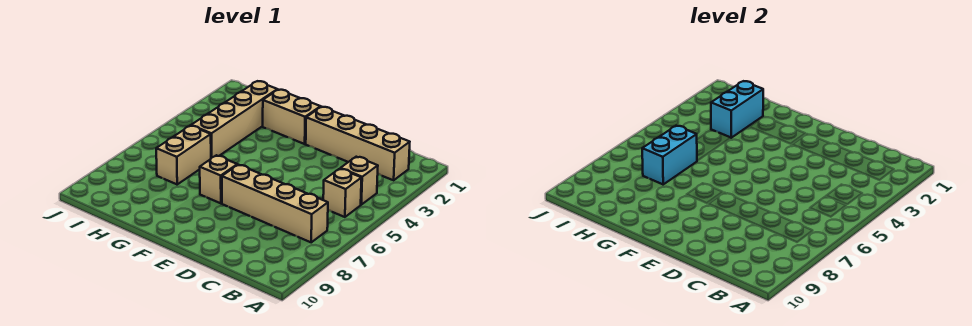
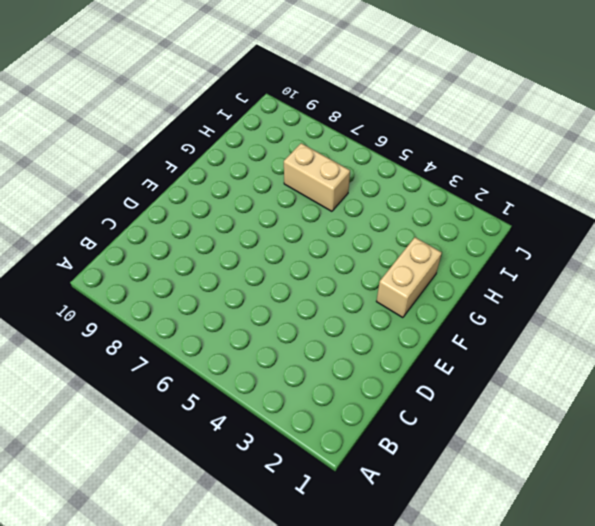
none -> tan 1x4 brick [306,107,410,180]
none -> tan 1x1 brick [340,157,378,205]

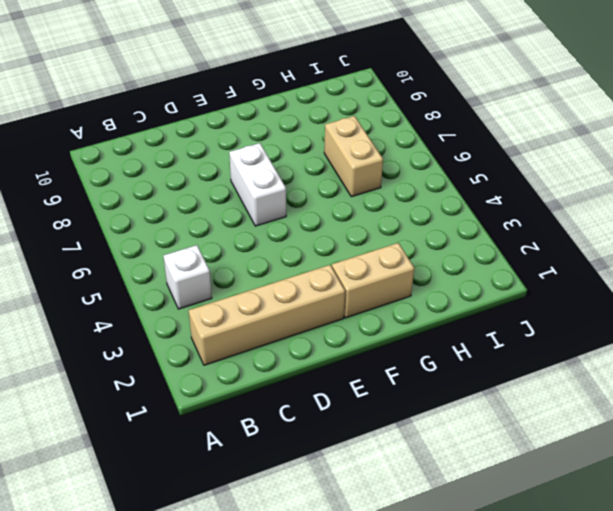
white 1x1 brick [164,245,212,309] -> tan 1x1 brick [340,157,378,205]
white 1x2 brick [229,143,286,226] -> tan 1x4 brick [222,165,328,242]
none -> tan 1x1 brick [323,169,361,217]
none -> tan 1x1 brick [200,155,237,203]

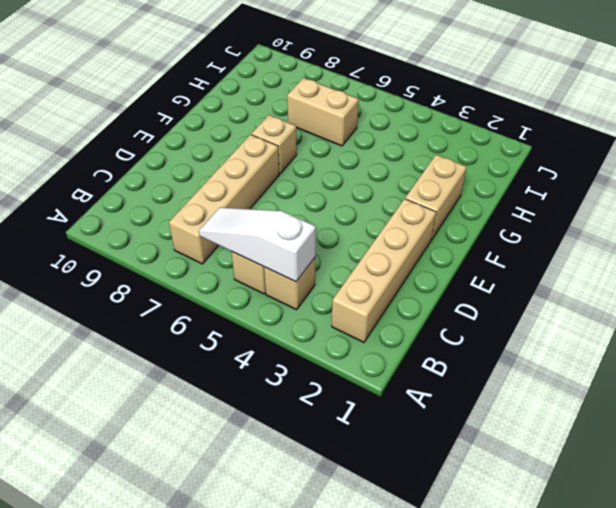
white 1x3 slope [199,207,316,282] -> none
none -> tan 1x4 brick [191,81,277,158]
none -> cyan 1x2 brick [711,81,763,138]

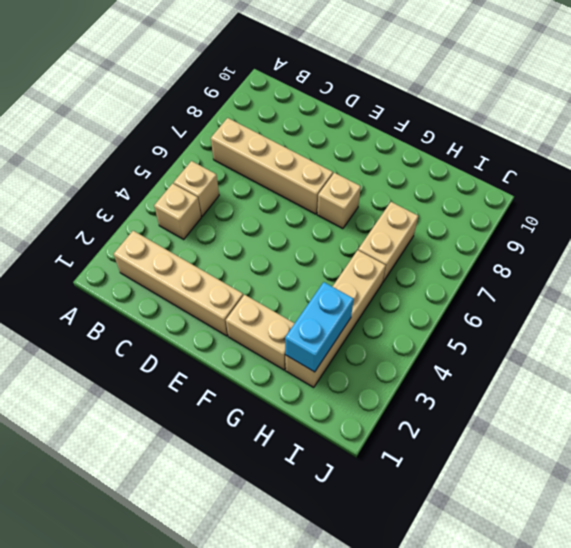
none -> cyan 1x2 brick [642,126,697,184]

